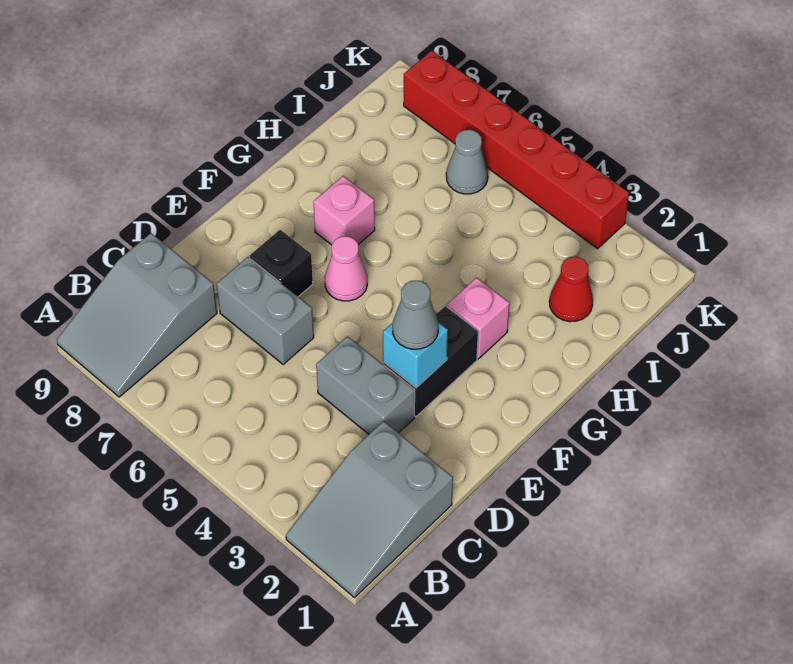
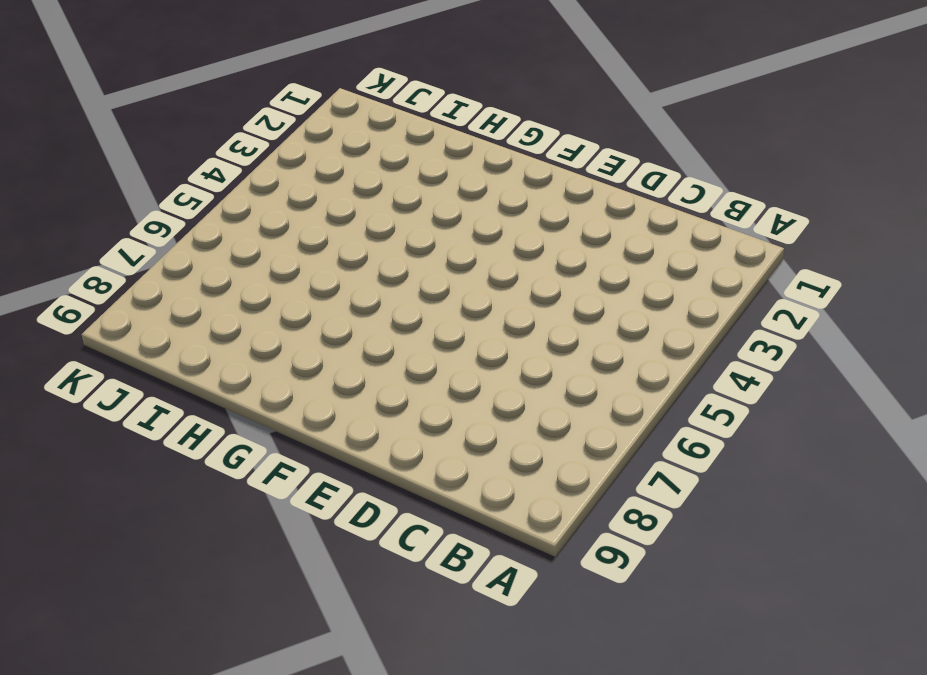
none -> grey 2x3 slope [286,421,453,598]
none -> grey 2x3 slope [57,233,217,397]
none -> grey 1x2 brick [316,336,415,434]

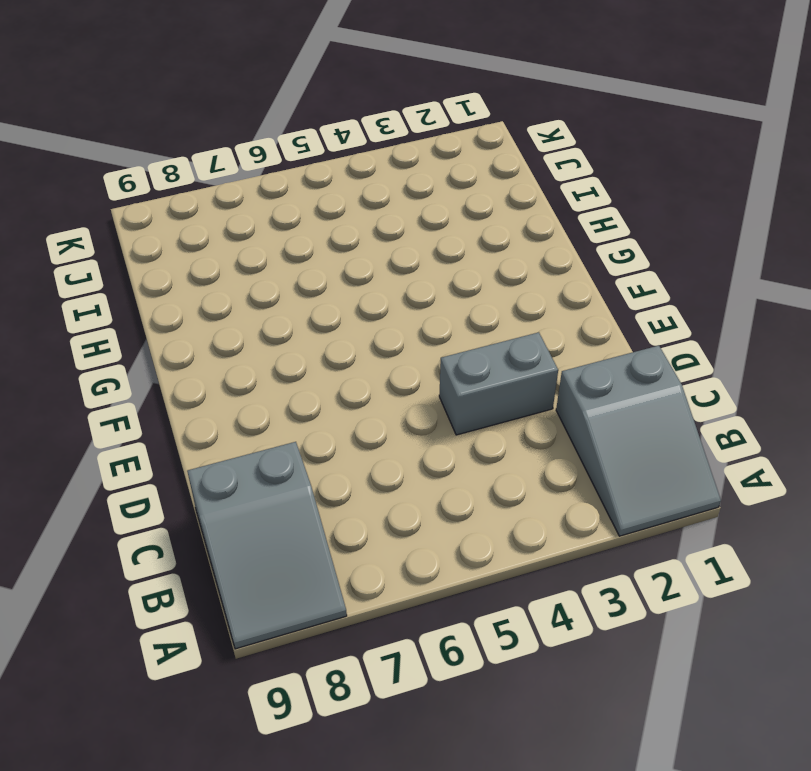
none -> grey 1x2 brick [217,257,314,364]
none -> black 1x2 brick [383,306,478,417]
none -> black 1x1 brick [250,230,313,297]

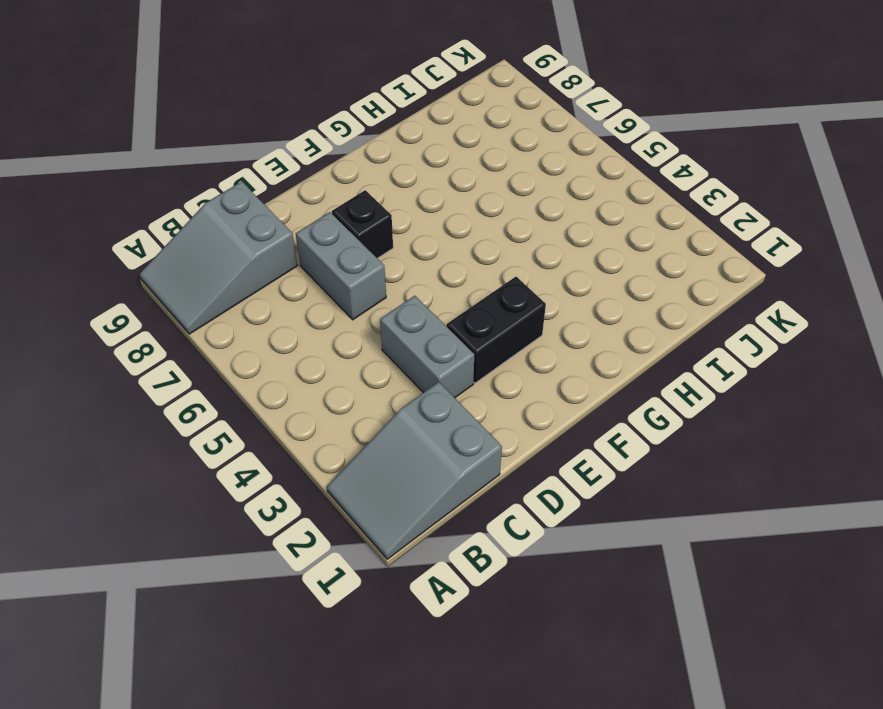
none -> pink 1x1 cone [325,236,367,301]
none -> pink 1x1 brick [447,278,510,359]
none -> pink 1x1 brick [313,176,375,245]

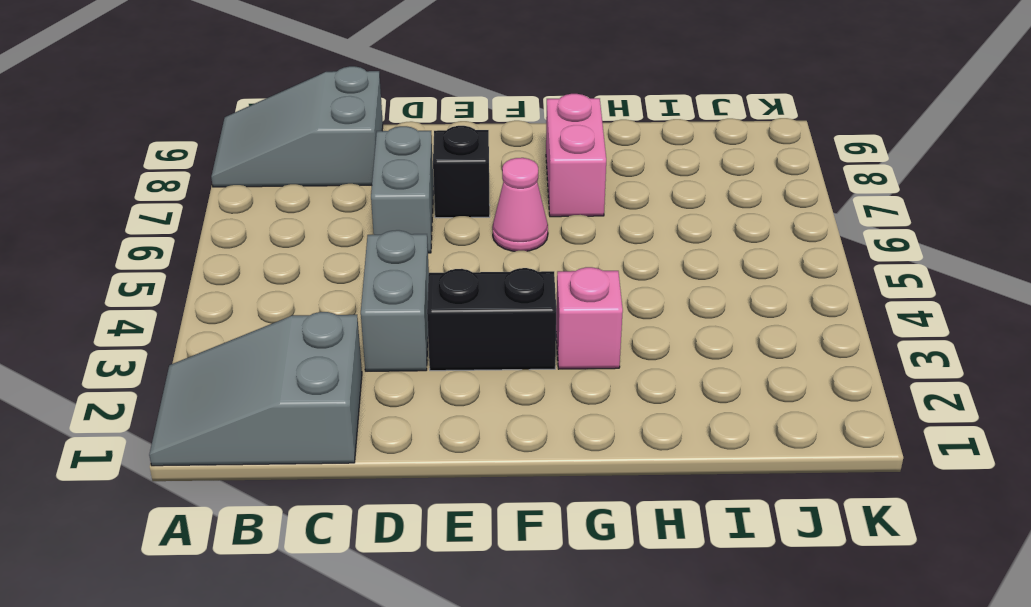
pink 1x2 brick [546,94,606,217] -> pink 1x1 brick [313,176,375,245]
none -> red 1x1 cone [549,257,593,322]
none -> grey 1x1 cone [446,130,488,194]
none -> red 1x6 brick [404,51,629,249]

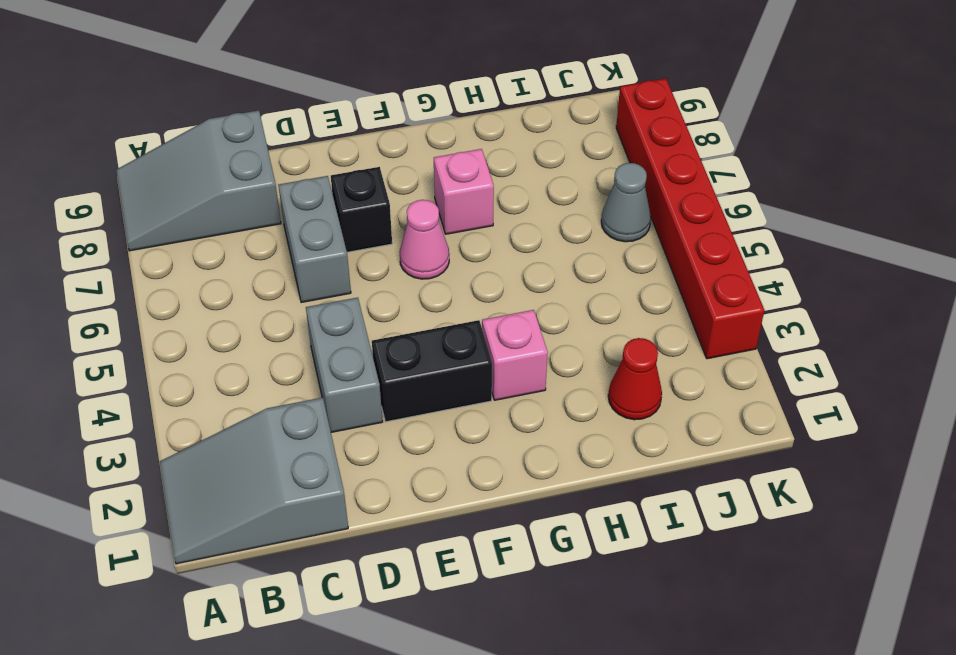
none -> cyan 1x1 brick [383,322,448,388]
none -> grey 1x1 cone [393,281,438,349]

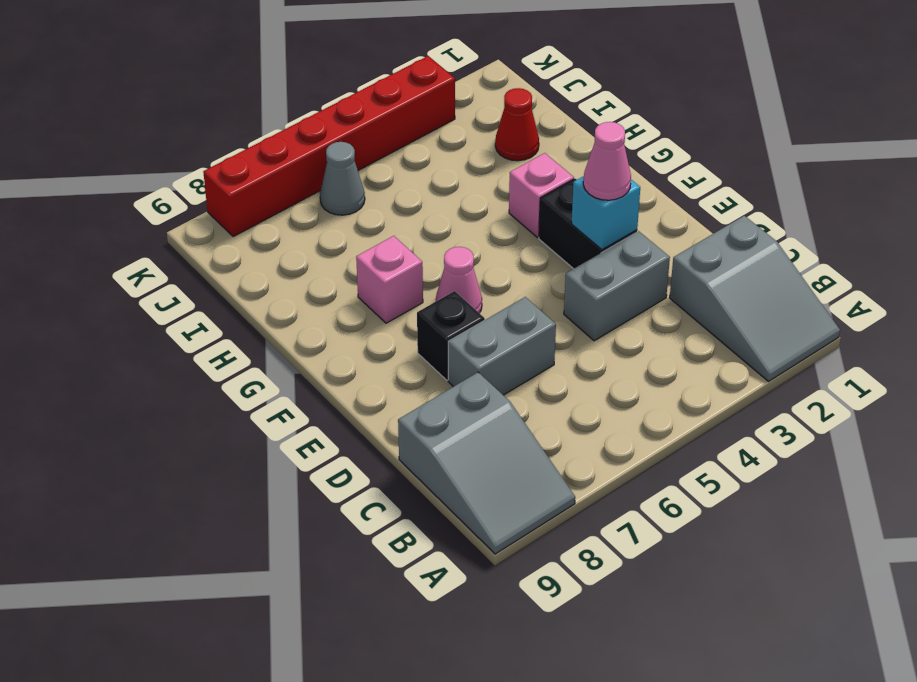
pink 1x1 cone [583,122,631,200] -> grey 1x1 cone [393,281,438,349]

